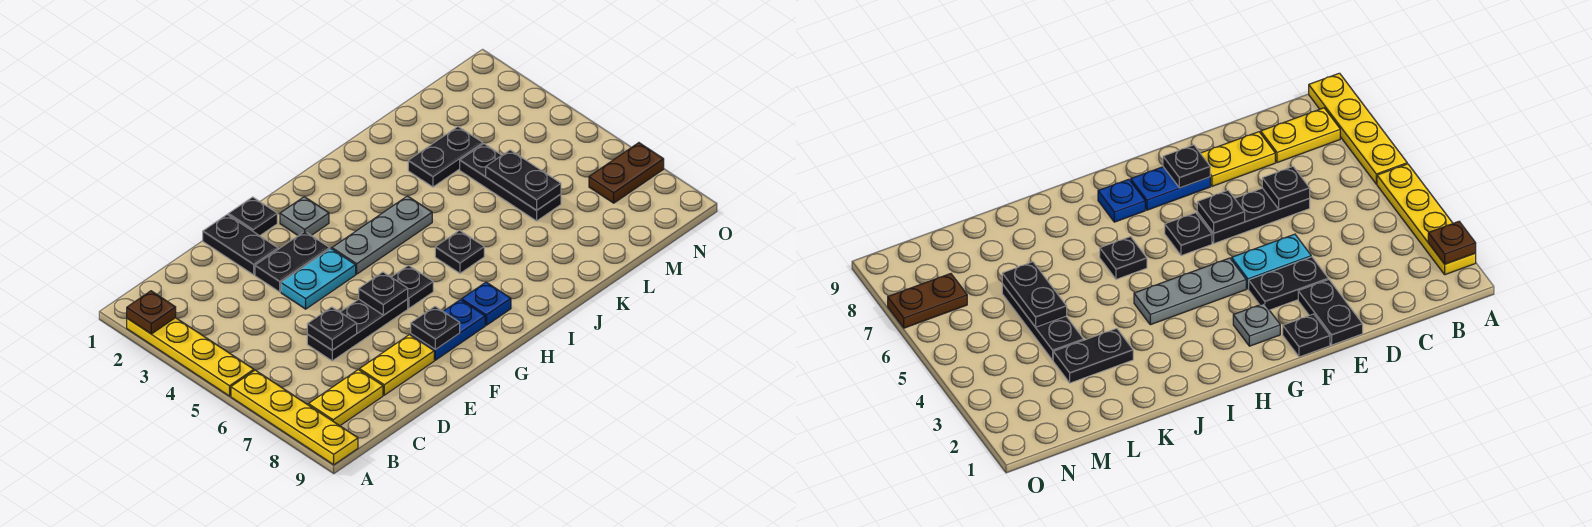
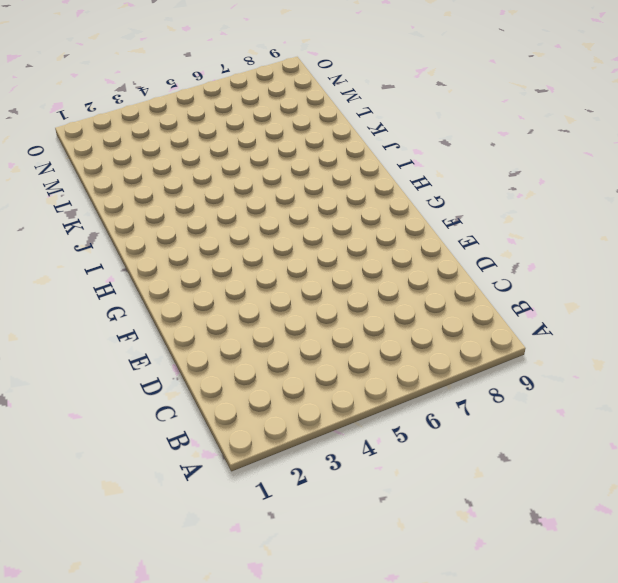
none -> yellow 1x4 plate [127,318,254,396]
none -> yellow 1x4 plate [231,370,358,465]
none -> yellow 1x2 plate [308,370,383,426]

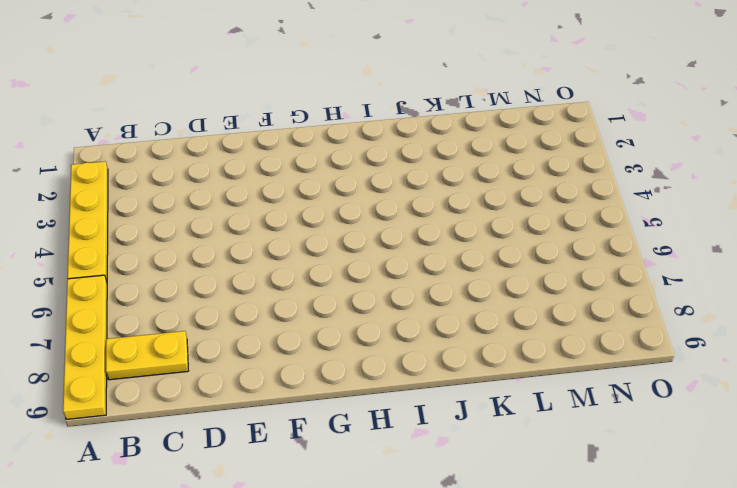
none -> black 1x3 plate [307,299,408,361]
none -> yellow 1x2 plate [360,335,434,395]
none -> black 1x2 plate [203,215,278,275]

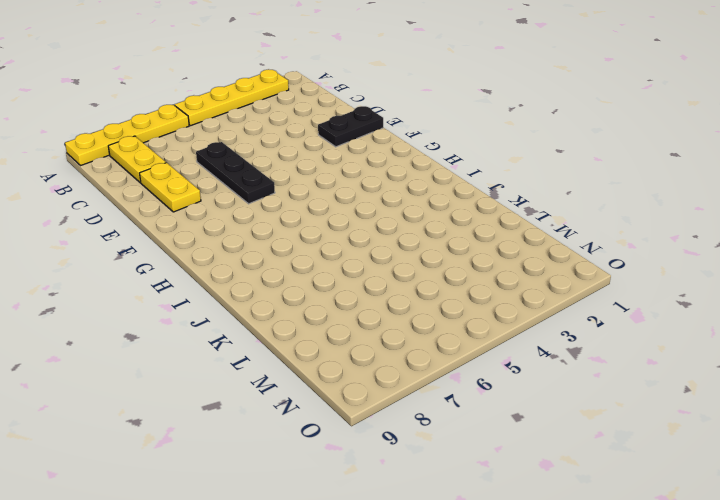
none -> black 1x2 plate [255,231,330,292]
none -> cyan 1x2 plate [281,249,356,309]
none -> black 1x1 plate [228,197,277,236]

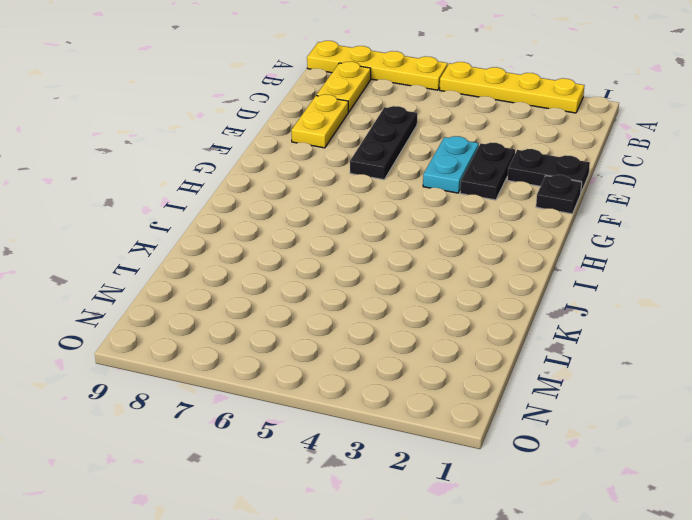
none -> blue 1x2 plate [411,300,485,360]
none -> grey 1x1 plate [280,197,329,236]
none -> grey 1x3 plate [332,196,432,274]

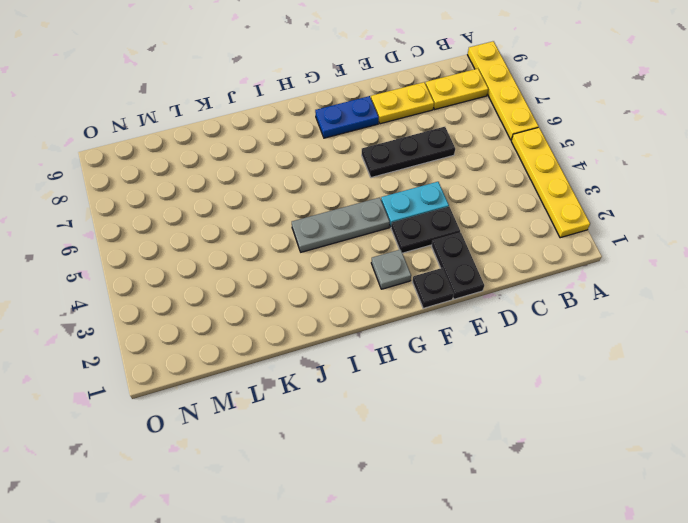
none -> black 1x1 plate [391,265,433,308]
none -> blue 1x1 plate [462,282,511,325]
none -> black 1x1 plate [435,230,484,273]

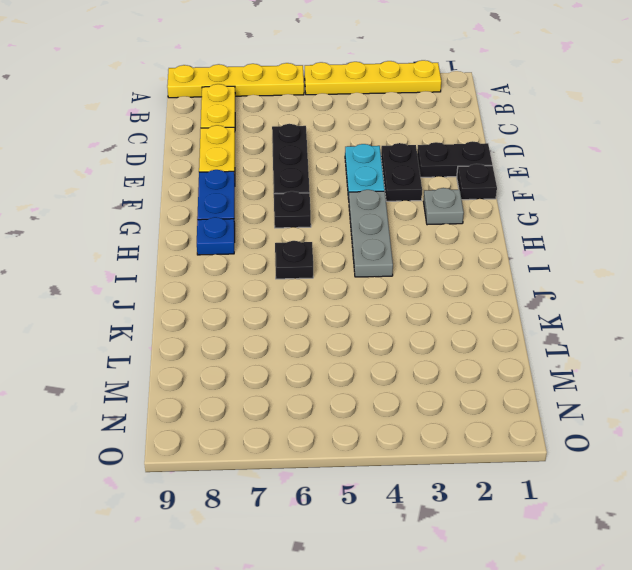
none -> black 1x2 plate [408,127,483,187]
none -> black 1x3 plate [460,144,561,221]
none -> brown 1x2 plate [589,143,664,203]

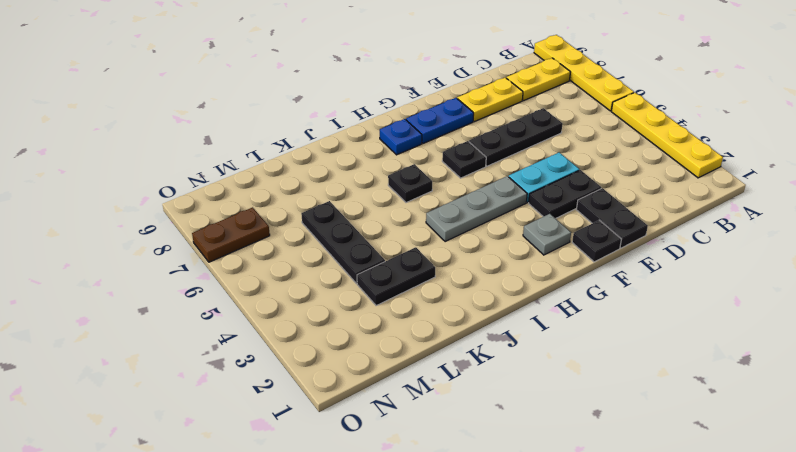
none -> brown 1x1 plate [127,291,176,334]
none -> black 1x1 plate [307,307,357,350]
none -> black 1x1 plate [359,272,408,315]

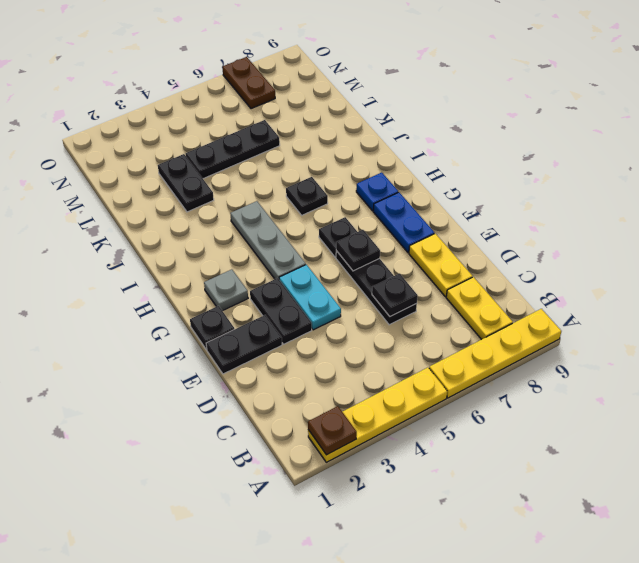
none -> black 1x1 plate [411,306,460,350]
none -> black 1x2 plate [486,150,561,210]

